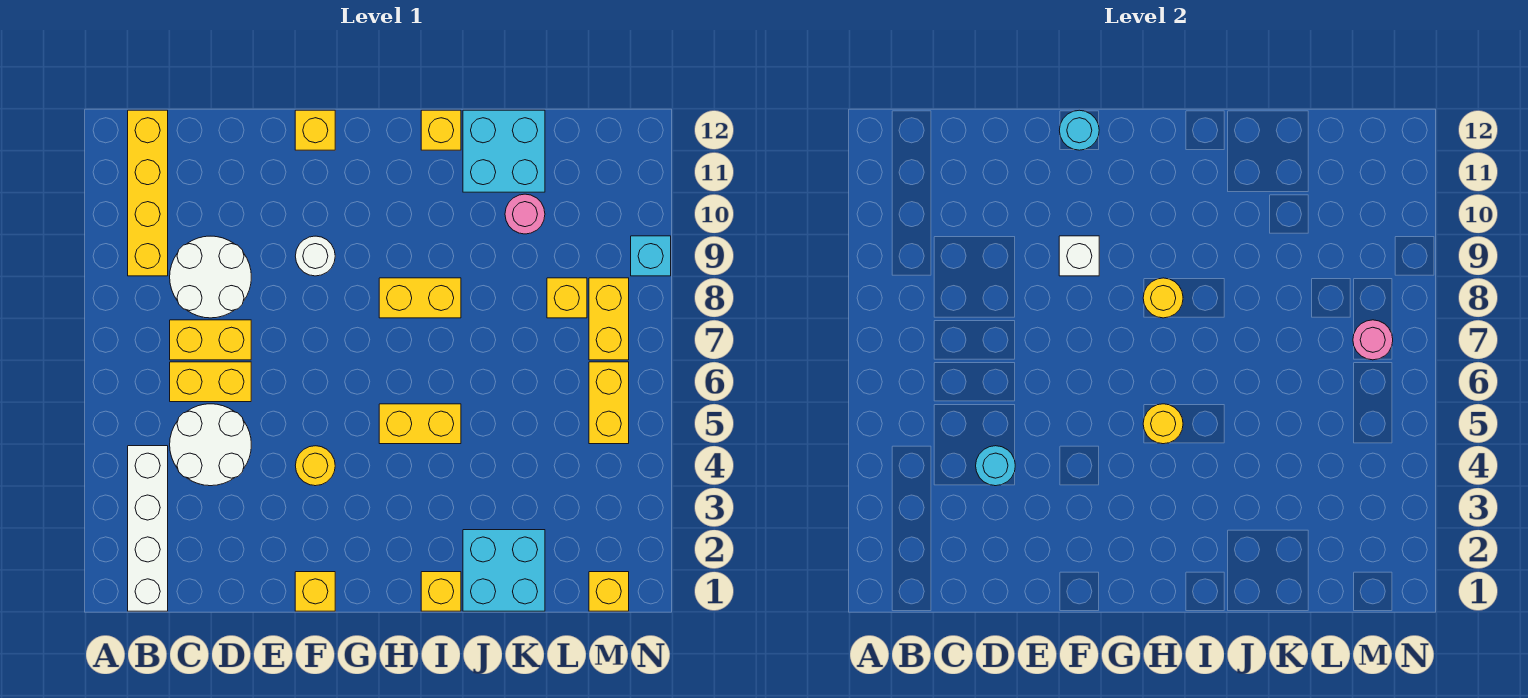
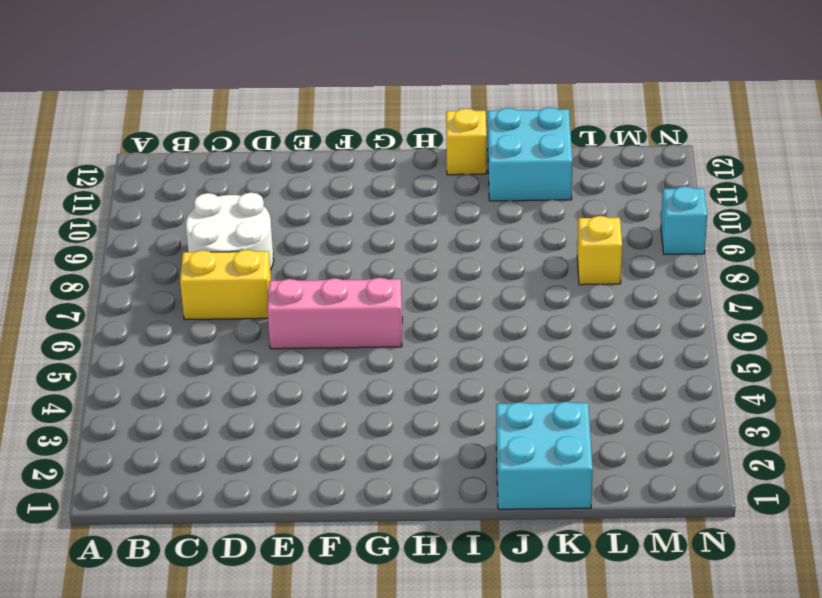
pink 1x3 brick [267,278,402,349] -> none
none -> white 1x4 brick [128,446,168,611]
none -> yellow 1x4 brick [128,110,168,276]
none -> white 2x2 round brick [170,404,251,486]

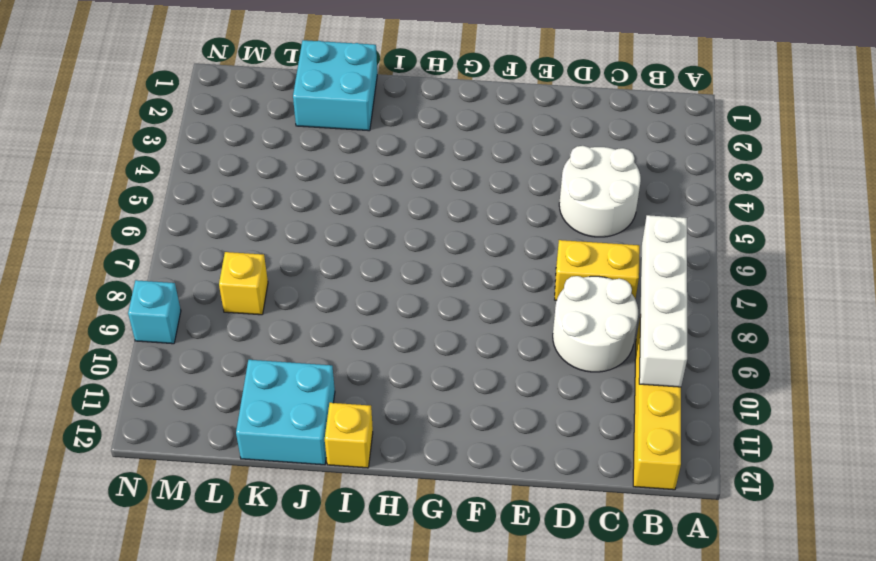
white 1x4 brick [639,215,687,387] -> white 1x4 brick moved to [128,446,168,611]
none -> yellow 1x2 brick [170,362,251,402]
none -> yellow 1x1 brick [295,572,335,611]
none -> yellow 1x1 round brick [295,446,335,486]

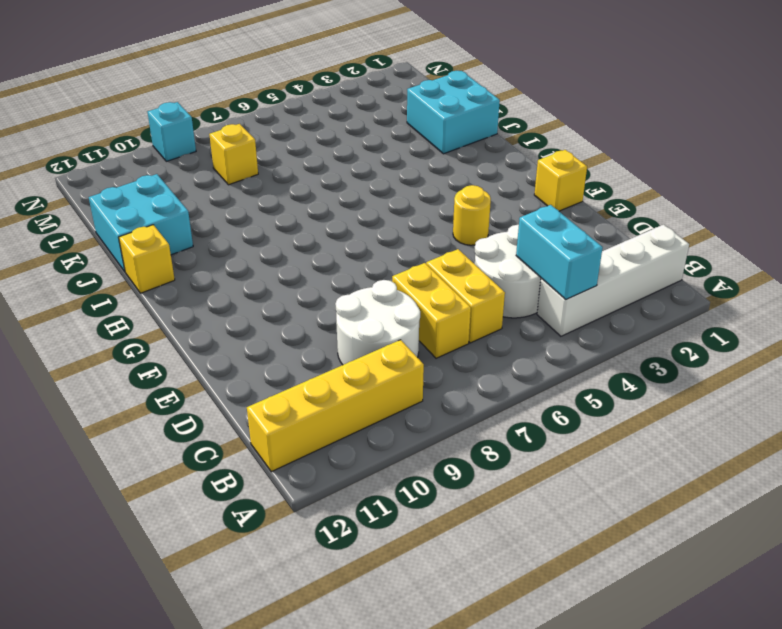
cyan 1x2 brick [516,205,603,299] -> none
none -> white 1x1 round brick [295,236,335,276]
none -> yellow 1x1 brick [295,110,335,150]
none -> yellow 1x2 brick [379,404,461,444]

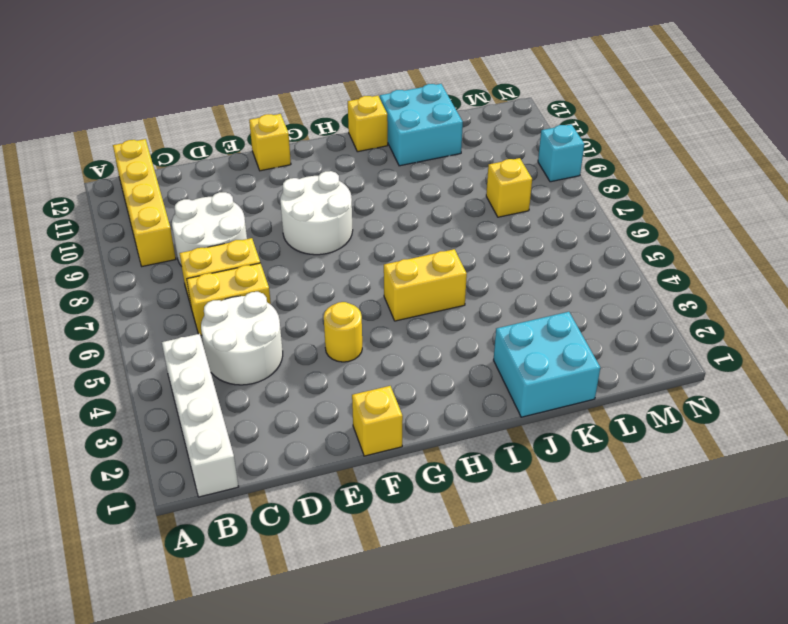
white 2x2 round brick [280,171,353,255] -> white 1x1 round brick [295,236,335,276]
none -> yellow 1x2 brick [379,278,461,318]
none -> yellow 1x1 brick [421,572,461,611]
none -> pink 1x1 round brick [505,194,545,234]

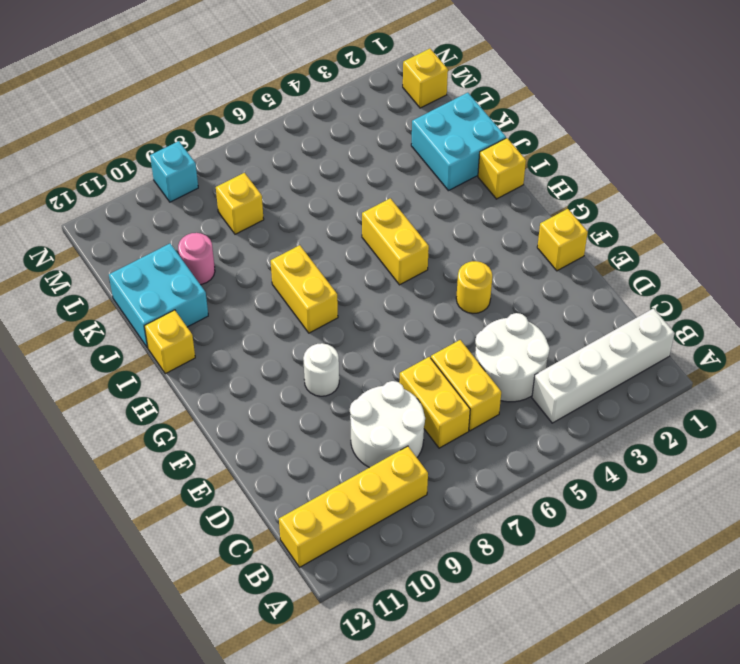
none -> yellow 1x1 brick [295,110,335,150]
none -> yellow 1x2 brick [589,362,629,444]
none -> yellow 1x2 brick [589,278,629,360]

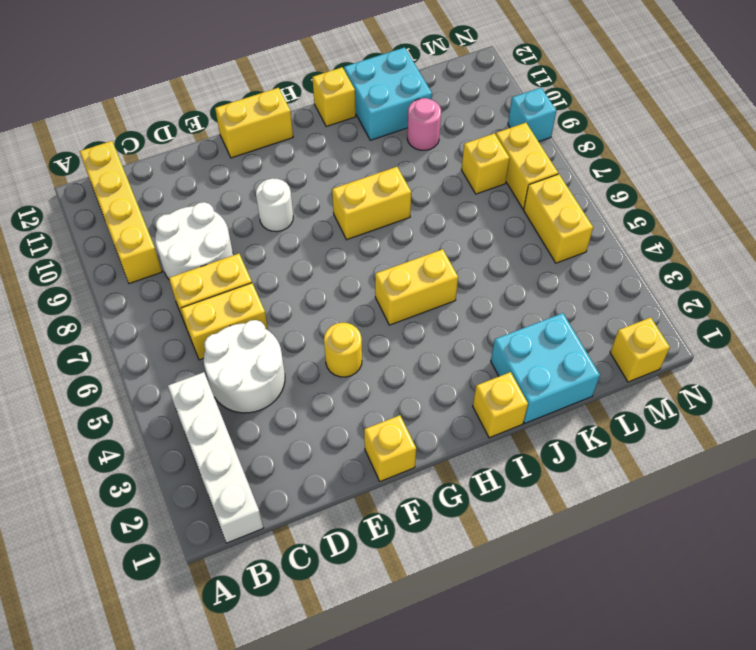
yellow 1x2 brick [215,88,293,158] -> yellow 1x1 brick [295,110,335,150]
none -> cyan 1x1 round brick [976,446,1015,486]
none -> white 1x1 brick [1059,236,1099,276]
none -> cyan 1x1 round brick [1059,110,1099,150]

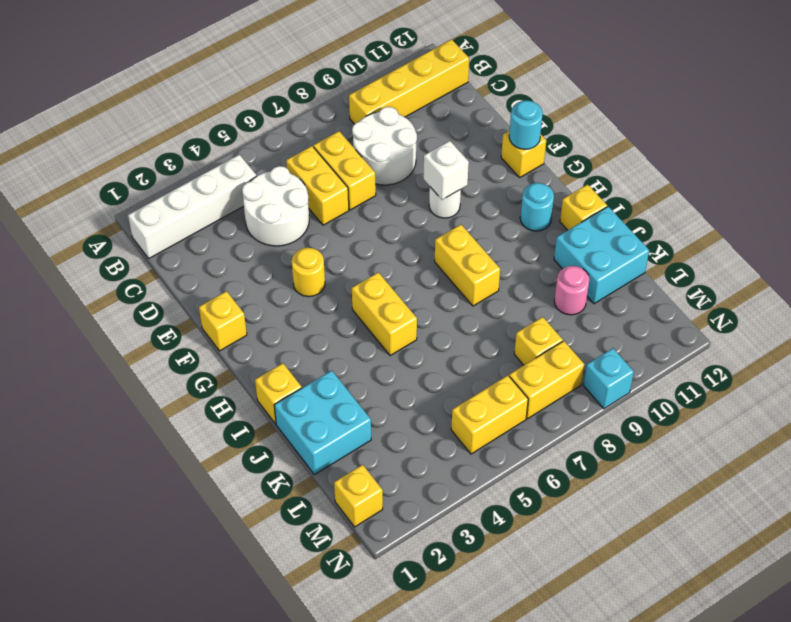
cyan 1x1 round brick [520,183,554,231] -> cyan 1x1 round brick moved to [976,446,1015,486]
none -> yellow 1x1 round brick [1143,404,1183,444]
none -> yellow 1x1 round brick [1143,278,1183,318]
none -> pink 1x1 round brick [1353,320,1393,360]

